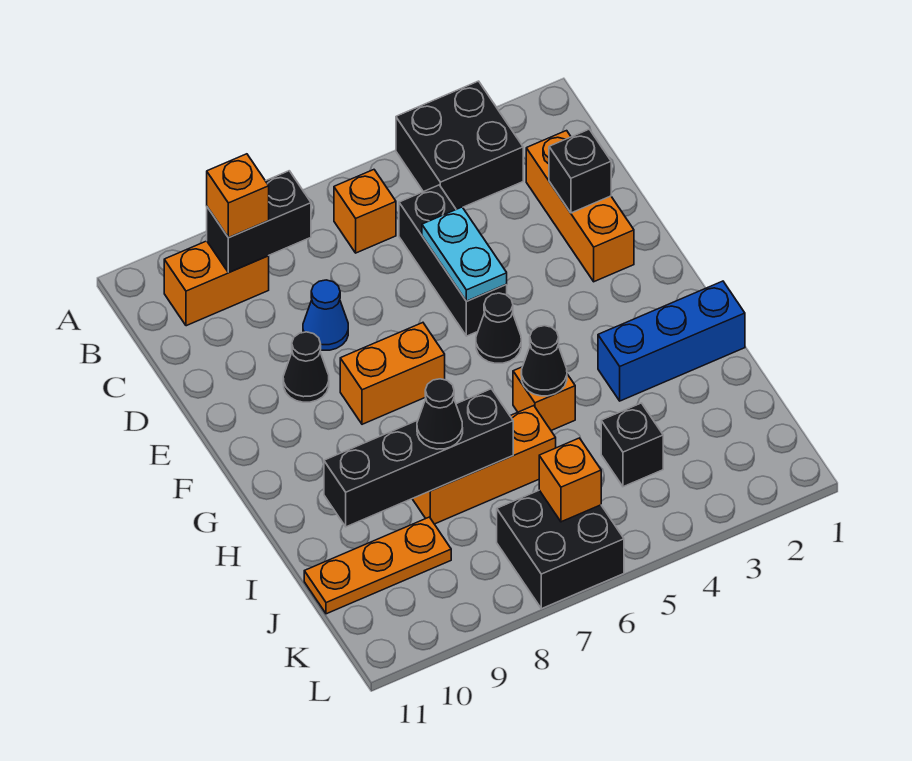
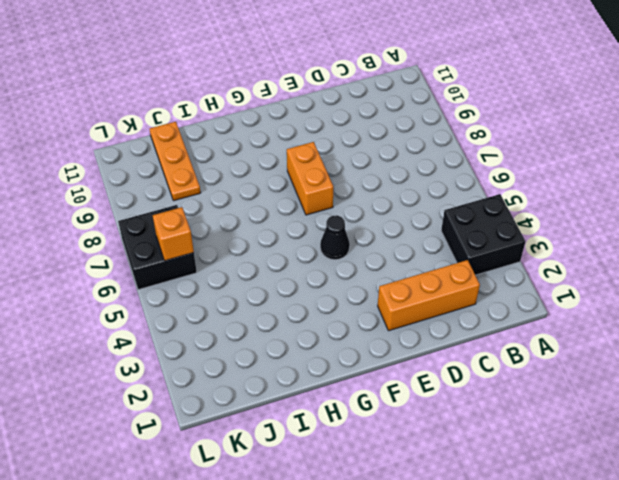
none -> orange 1x1 brick [334,170,396,253]
none -> orange 1x2 brick [164,241,269,326]
none -> black 1x3 brick [399,185,507,336]

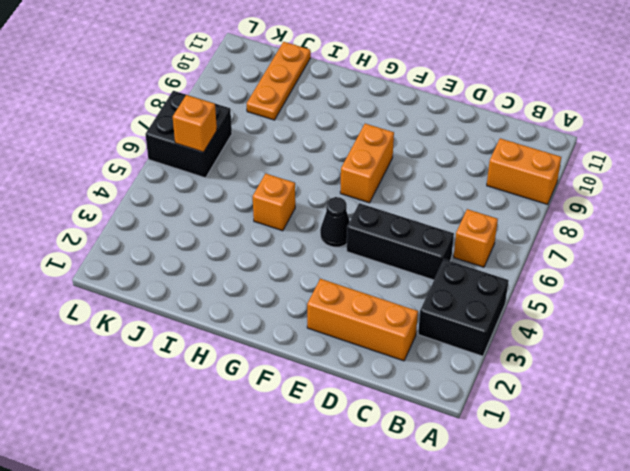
orange 1x2 brick [487,138,561,204] -> orange 1x2 brick turned to [164,241,269,326]
none -> blue 1x1 cone [303,280,348,350]
none -> black 1x1 cone [283,332,329,402]
none -> blue 1x3 brick [598,281,745,401]

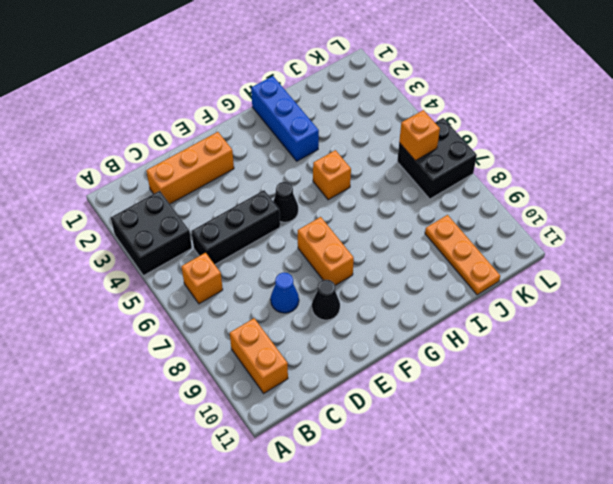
none -> orange 1x3 brick [412,406,556,524]
none -> black 1x1 brick [601,403,663,487]
none -> black 1x2 brick [207,171,311,273]

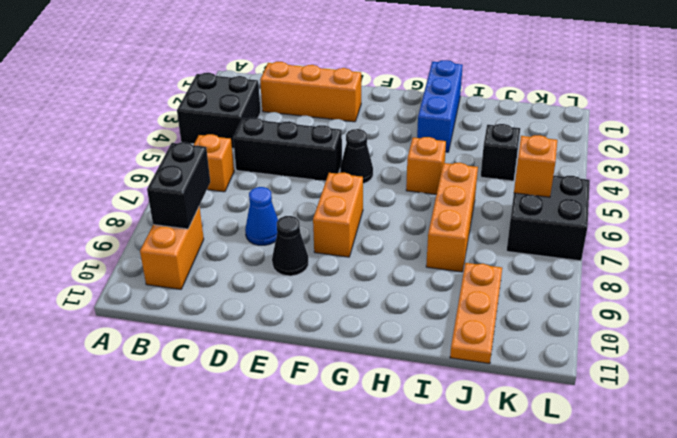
none -> black 1x1 brick [549,129,611,213]
none -> cyan 1x2 plate [422,207,507,301]
none -> black 1x1 cone [521,326,567,396]

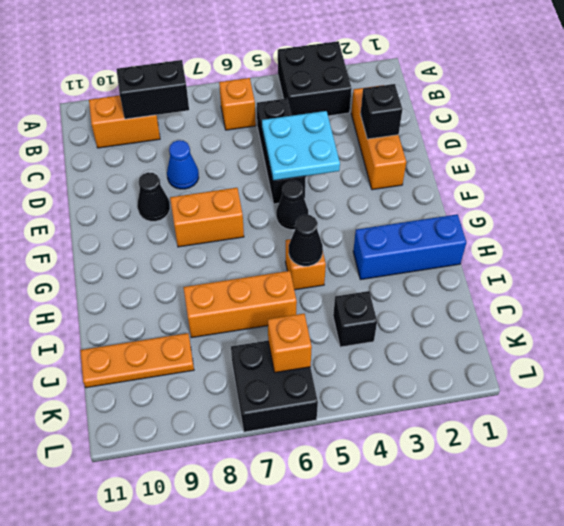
cyan 2x2 plate [262,111,340,181] -> cyan 1x2 plate [422,207,507,301]
none -> black 1x4 brick [324,389,513,527]
none -> orange 1x1 brick [207,154,269,238]
none -> black 1x1 cone [417,379,463,449]

